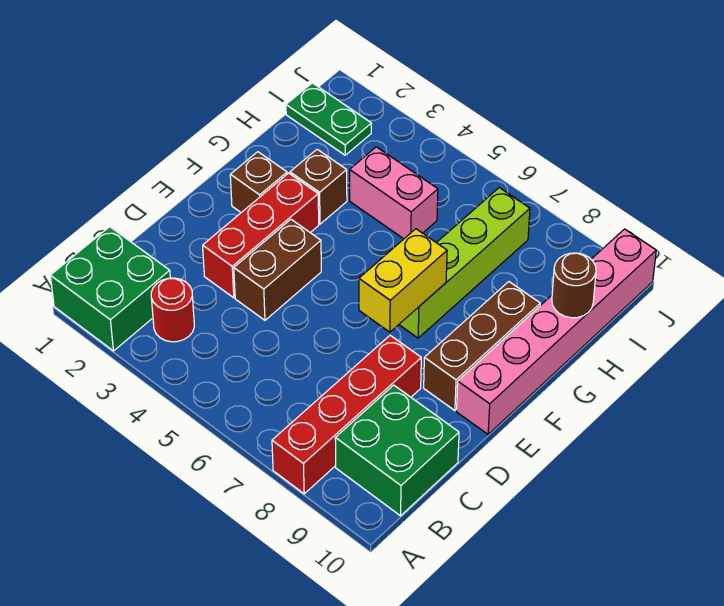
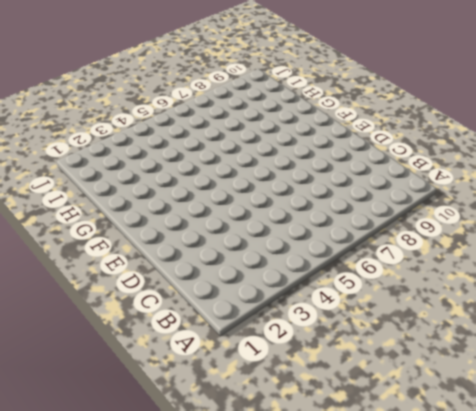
none -> green 2x2 brick [50,227,170,351]
none -> red 1x4 brick [272,335,421,494]
none -> red 1x1 round brick [151,278,194,342]

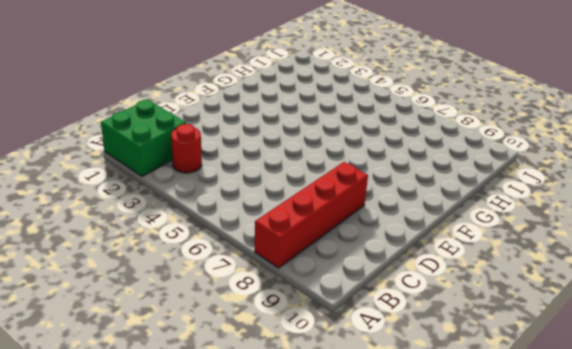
none -> green 2x2 brick [335,385,459,516]
none -> red 1x3 brick [203,173,319,298]
none -> brown 1x2 brick [234,219,321,320]

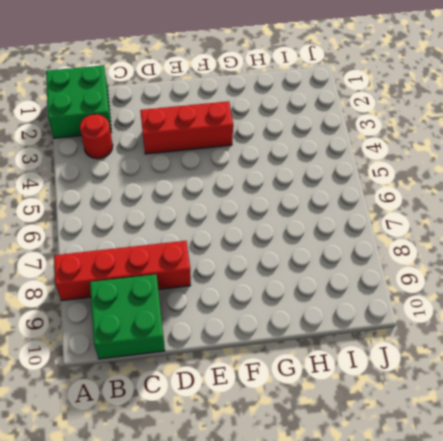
none -> brown 1x2 brick [234,219,321,320]
none -> brown 1x3 brick [424,282,540,411]
none -> pink 1x6 brick [457,229,656,434]

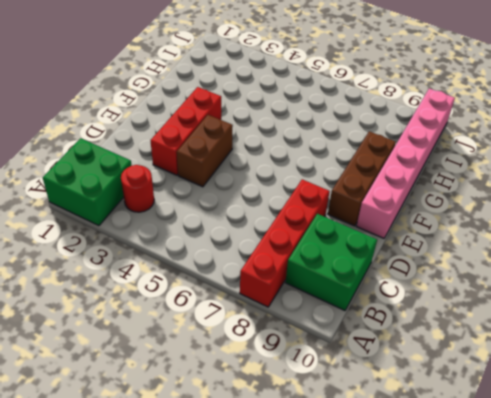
none -> brown 1x1 brick [230,152,287,212]
none -> lime 1x4 brick [399,188,530,338]
none -> brown 1x1 brick [290,149,347,224]

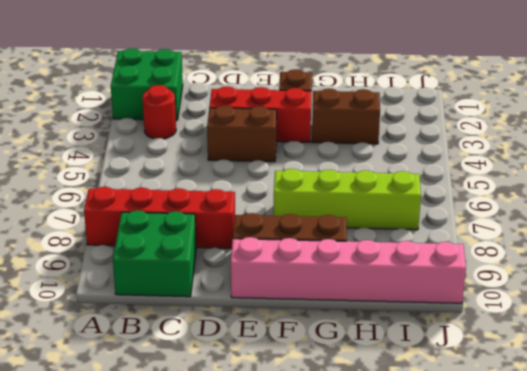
brown 1x2 brick [312,89,380,144] -> brown 1x1 brick [290,149,347,224]
none -> pink 1x2 brick [350,147,438,239]
none -> green 1x2 plate [286,83,371,155]
none -> yellow 1x2 brick [359,229,447,332]

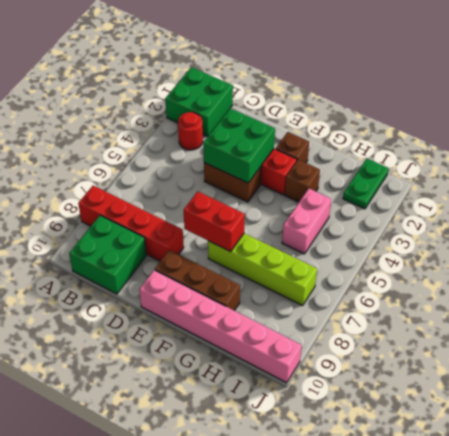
green 2x2 brick [203,108,275,183] -> none
red 1x2 brick [184,191,245,252] -> yellow 1x2 brick [359,229,447,332]
none -> brown 1x1 round brick [552,253,596,318]

